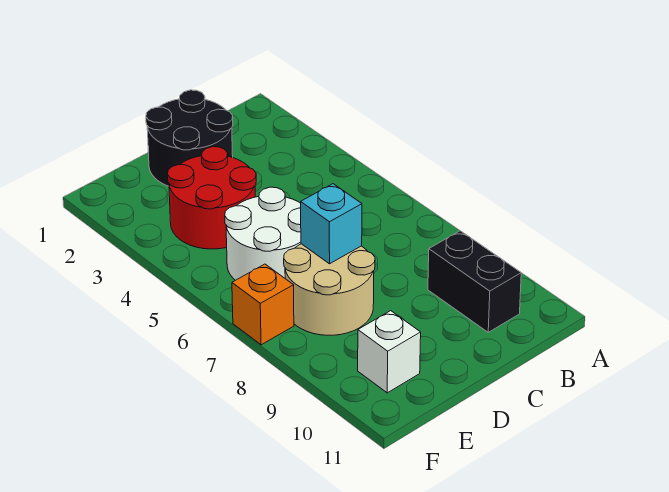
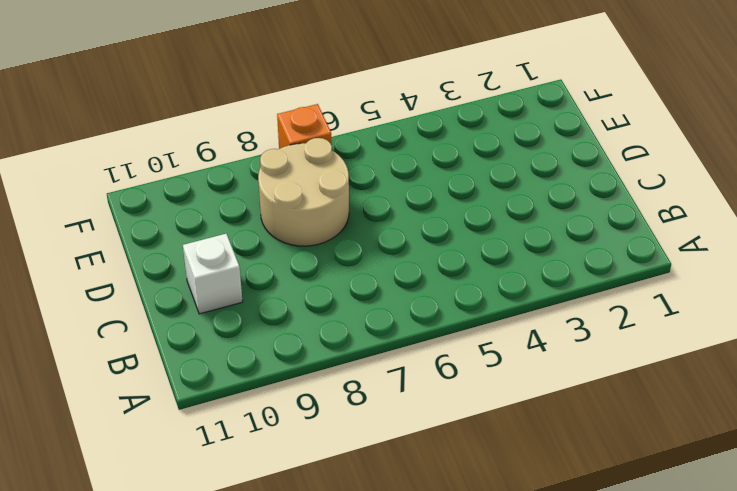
white 1x1 brick [183,234,243,314] -> white 1x1 brick moved to [358,311,421,393]
none -> black 1x2 brick [428,231,521,332]
none -> black 2x2 round brick [146,90,233,186]

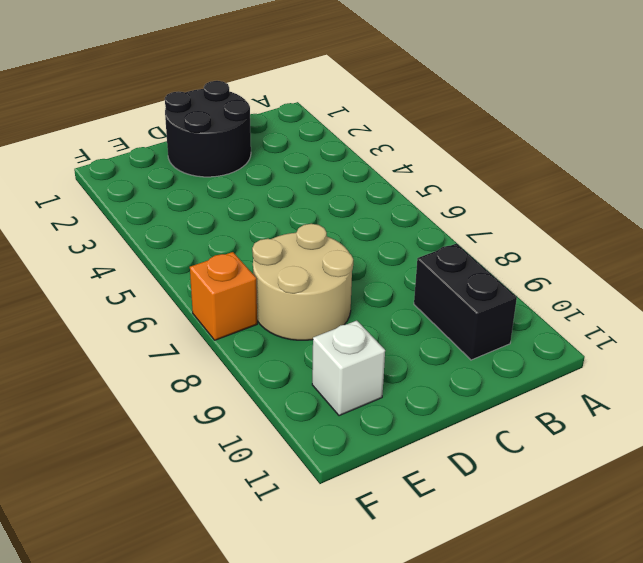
none -> red 2x2 round brick [168,147,256,249]
none -> white 2x2 round brick [225,187,301,280]

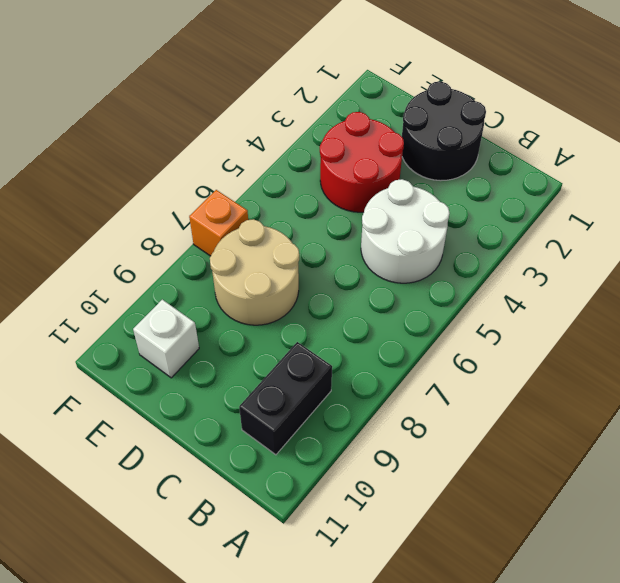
white 2x2 round brick [361,179,450,283] -> white 2x2 round brick moved to [225,187,301,280]
none -> cyan 1x1 brick [301,184,362,264]

